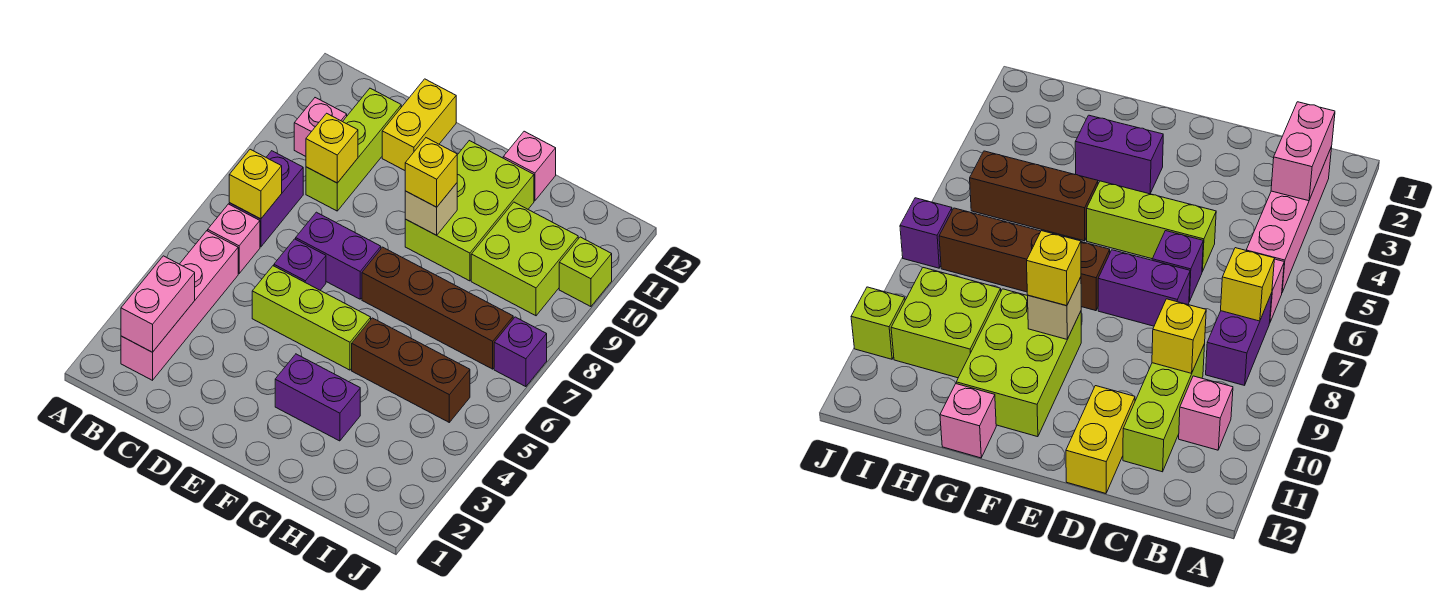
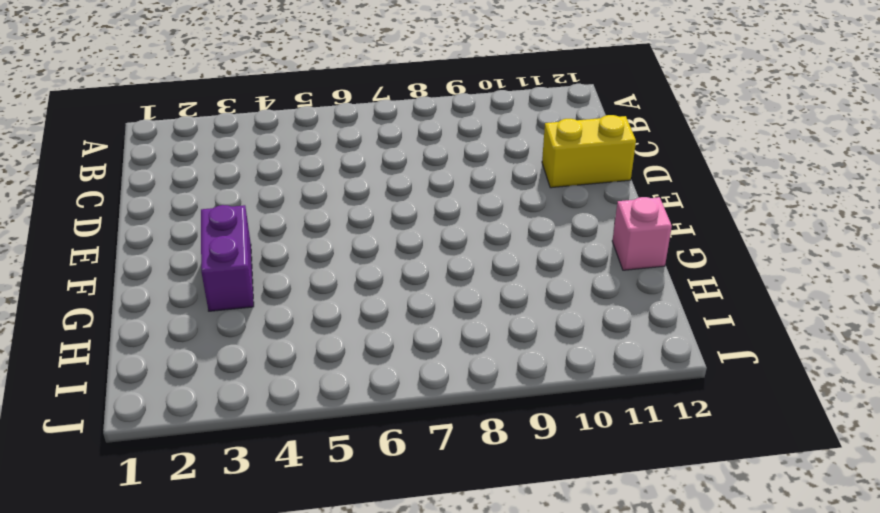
none -> pink 1x4 brick [121,231,238,380]
none -> pink 1x1 brick [208,204,260,273]
none -> purple 1x2 brick [229,151,303,247]

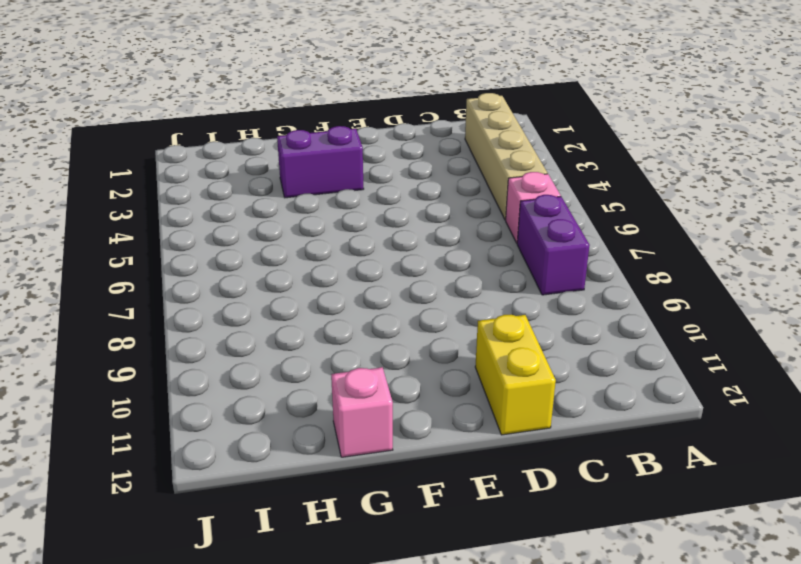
tan 1x4 brick [465,93,547,220] -> pink 1x4 brick [121,231,238,380]
none -> pink 1x1 brick [294,98,347,156]
none -> lime 1x3 brick [306,88,401,211]
none -> lime 1x3 brick [252,266,371,370]

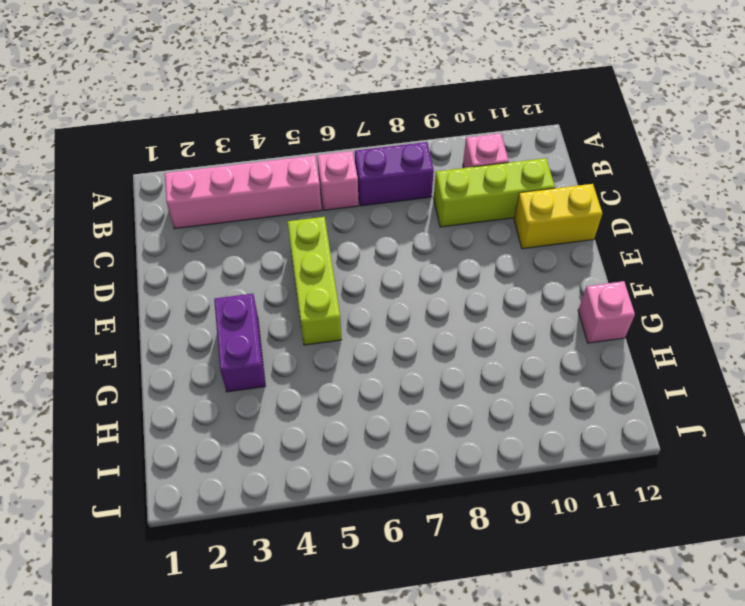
none -> purple 1x1 brick [274,239,326,290]
none -> purple 1x2 brick [296,212,381,299]
none -> brown 1x4 brick [362,247,513,369]

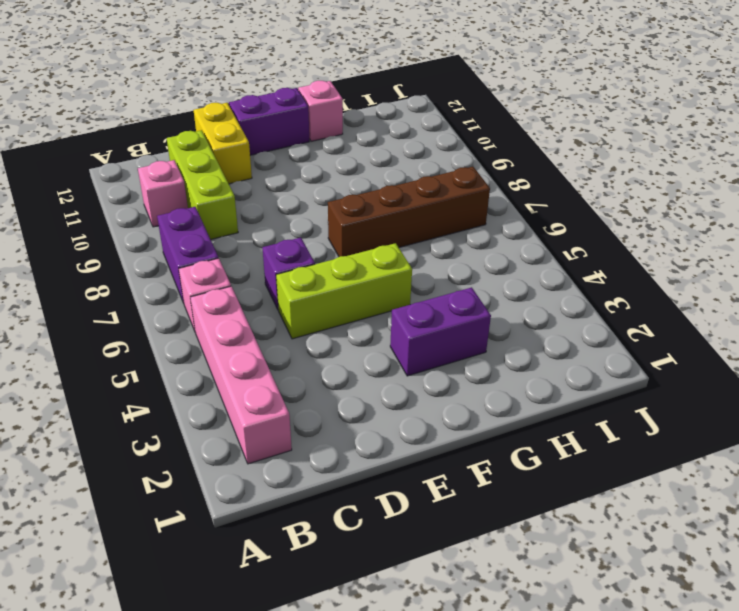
purple 1x2 brick [229,88,309,155] -> purple 1x2 brick moved to [296,212,381,299]
none -> lime 2x3 brick [405,141,534,281]
none -> brown 1x3 brick [352,318,470,422]
none -> lime 2x2 brick [471,202,578,316]

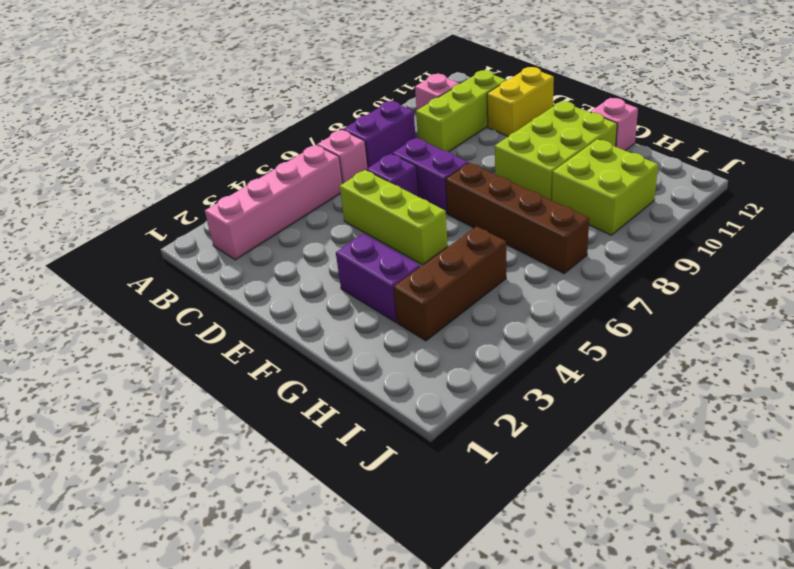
brown 1x3 brick [394,226,506,341] -> brown 1x3 brick turned to [352,318,470,422]
none -> purple 1x1 brick [494,317,547,387]
none -> lime 1x1 brick [559,237,612,307]
none -> pink 1x2 brick [121,256,195,352]

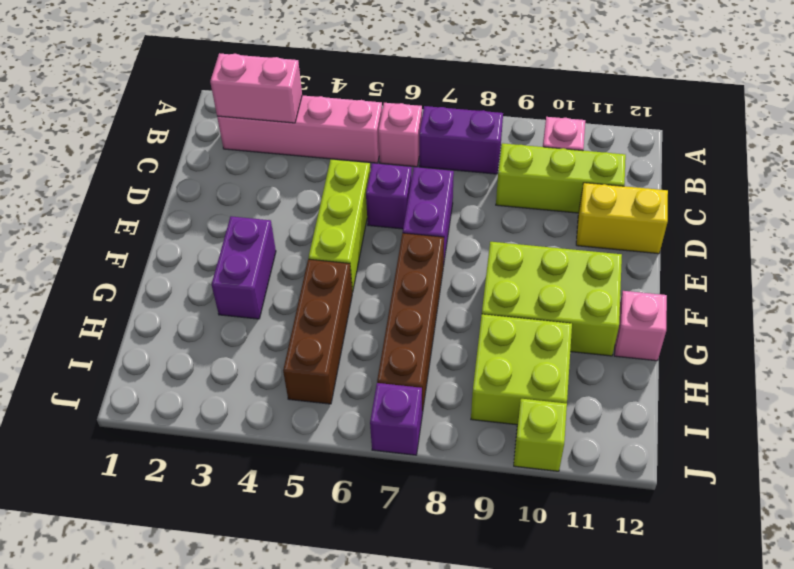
none -> yellow 1x1 brick [229,149,282,219]
none -> yellow 1x1 brick [306,113,358,183]
none -> tan 1x1 brick [405,183,457,235]

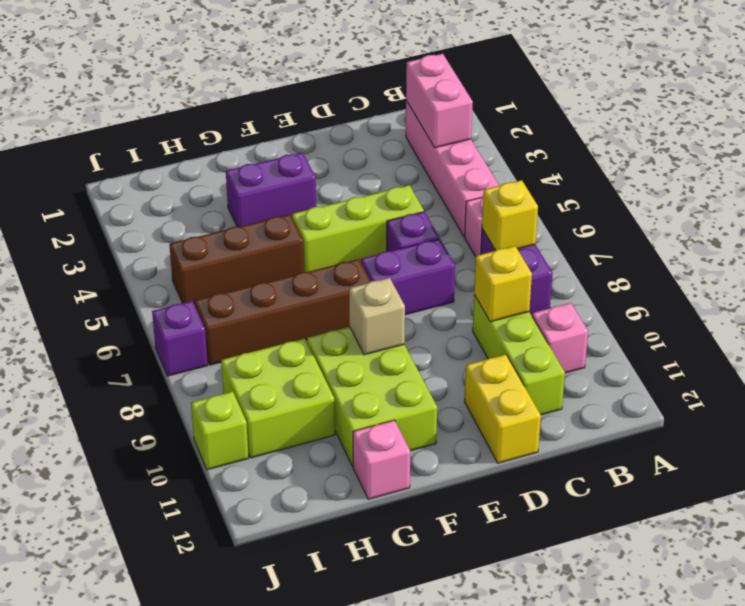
none -> yellow 1x1 brick [405,138,457,207]

